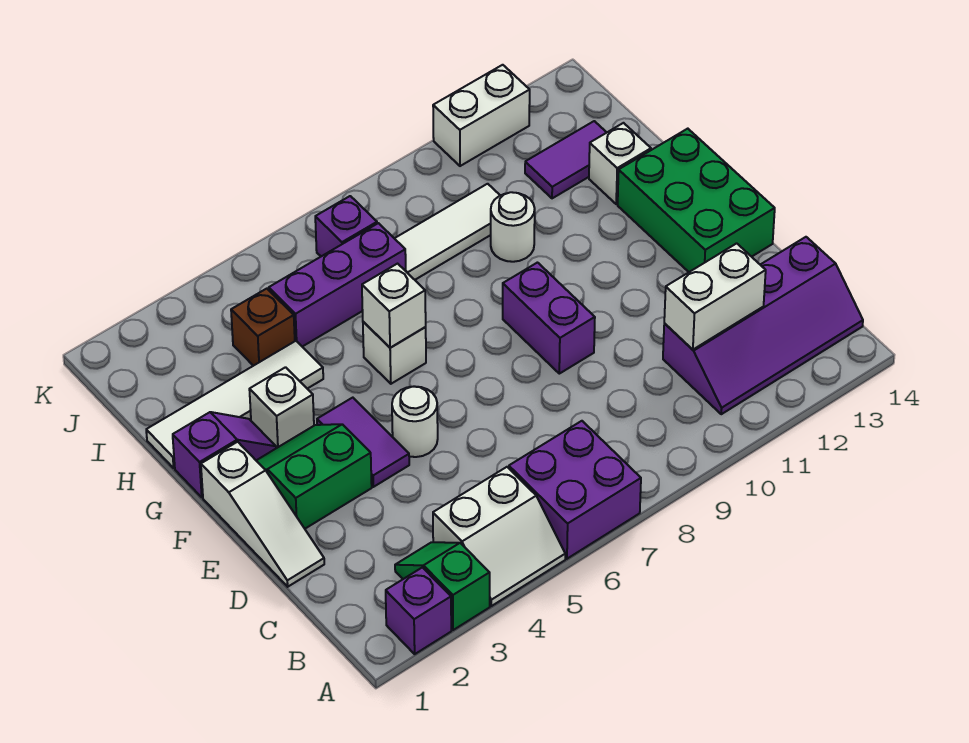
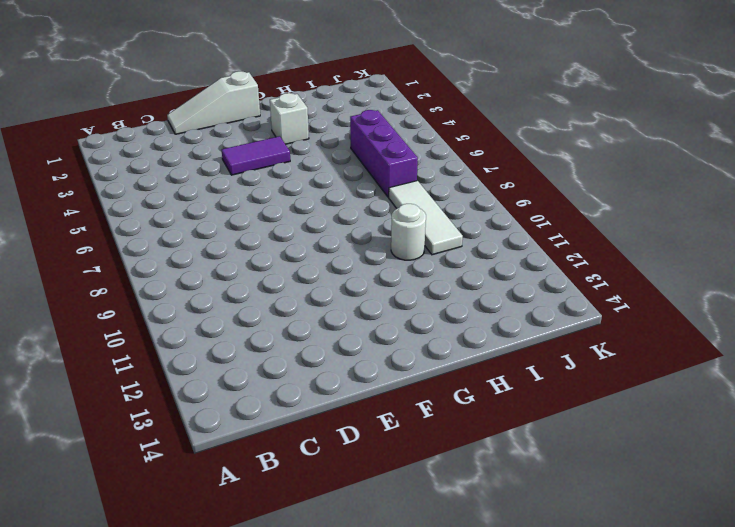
none -> purple 1x1 brick [386,567,451,654]
none -> green 1x2 slope [395,542,490,630]
none -> white 2x2 slope [433,467,565,606]

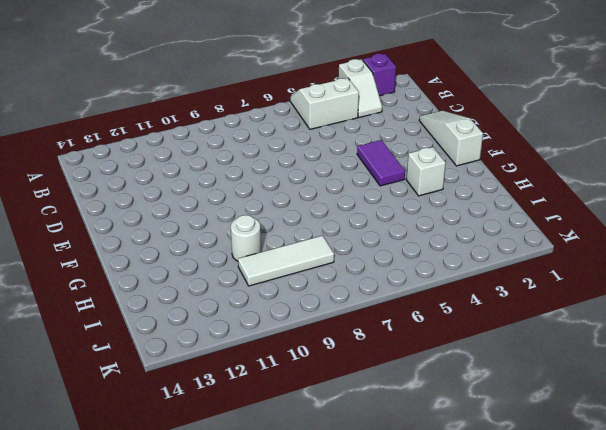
white 1x2 slope [339,59,382,117] -> green 1x2 slope [395,542,490,630]
none -> purple 2x2 brick [509,421,641,559]
none -> purple 2x4 slope [663,237,863,414]
none -> green 2x2 slope [256,424,372,529]

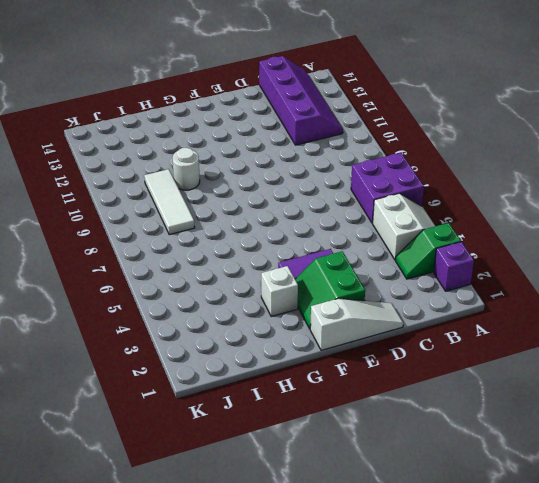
none -> white 1x1 round brick [392,386,438,457]
none -> purple 1x2 brick [503,263,595,374]
none -> green 2x3 brick [618,129,775,272]

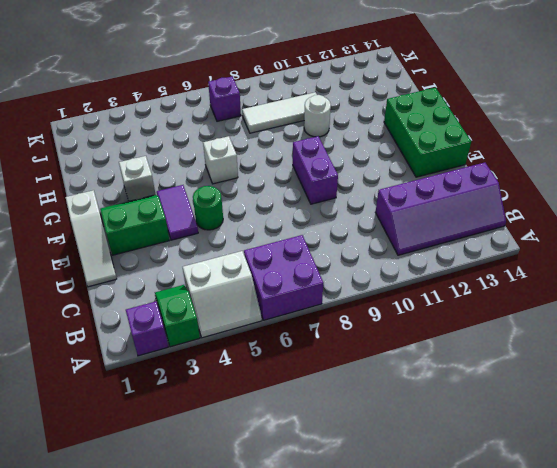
green 1x1 round brick [193,186,223,230] -> white 1x1 round brick [392,386,438,457]
none -> purple 1x2 slope [173,412,276,497]
none -> white 1x4 tile [146,341,323,468]
none -> white 1x1 brick [589,123,651,204]

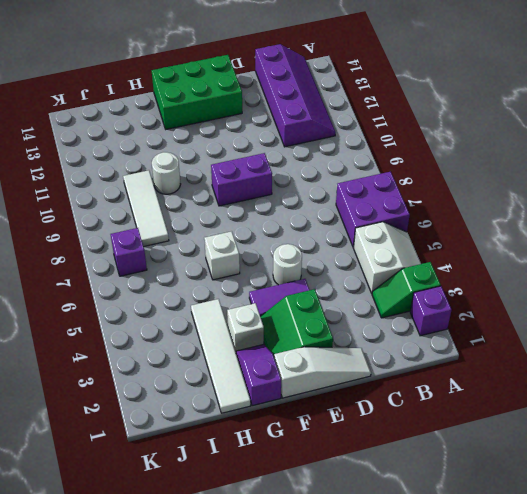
none -> white 1x1 brick [589,123,651,204]
none -> brown 1x1 brick [231,289,295,366]
none -> purple 1x3 brick [269,223,406,347]

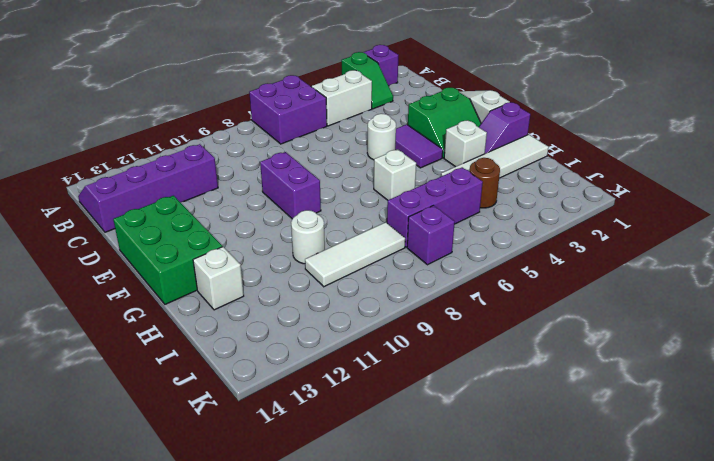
brown 1x1 round brick [469,158,500,208] -> brown 1x1 brick [231,289,295,366]
none -> purple 1x2 tile [525,121,607,198]
none -> white 1x2 brick [433,65,530,166]
none -> white 1x2 brick [664,243,766,350]

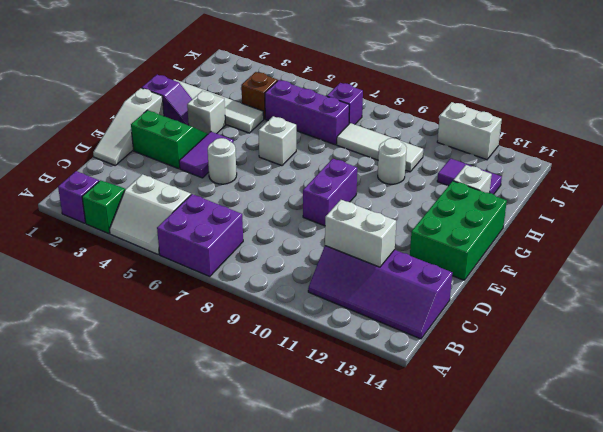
none -> white 1x1 brick [362,264,426,348]

